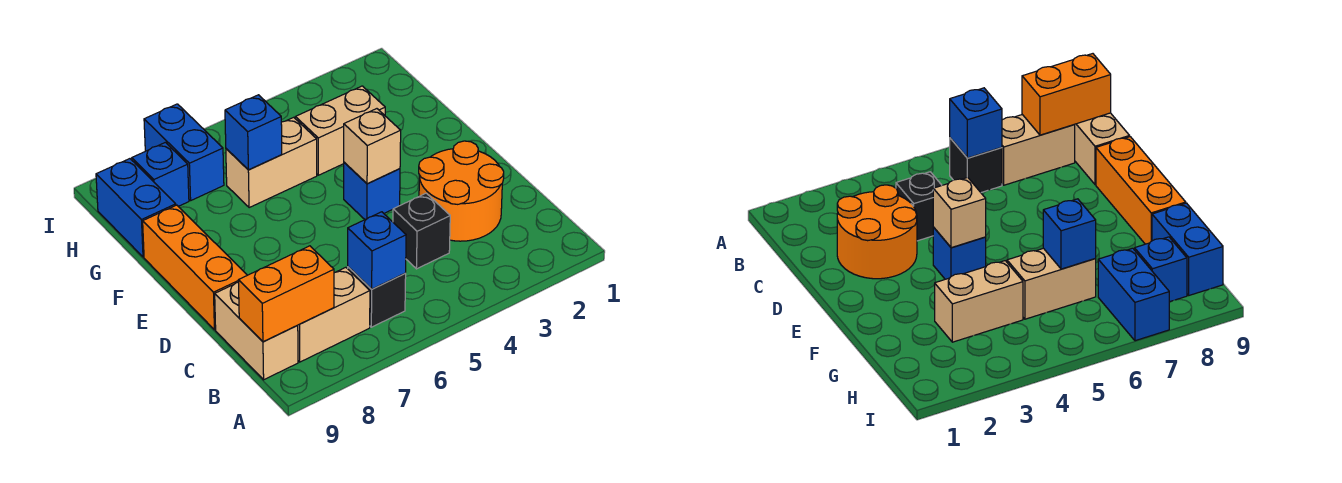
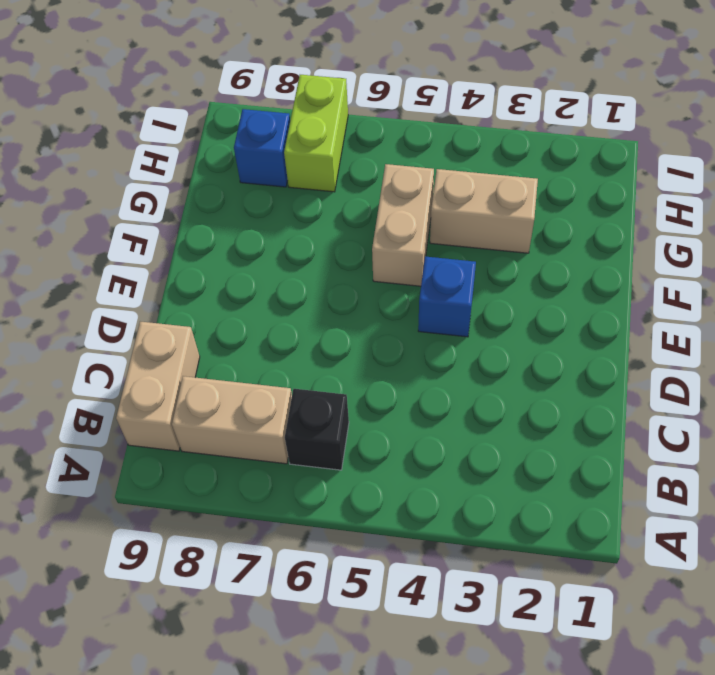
tan 1x2 brick [372,164,434,286] -> tan 1x2 brick turned to [226,117,317,208]
lime 1x2 brick [284,75,348,192] -> blue 1x2 brick [144,104,224,200]
none -> orange 2x2 round brick [419,141,504,241]
none -> black 1x1 brick [393,193,450,269]
none -> orange 1x3 brick [143,205,247,330]

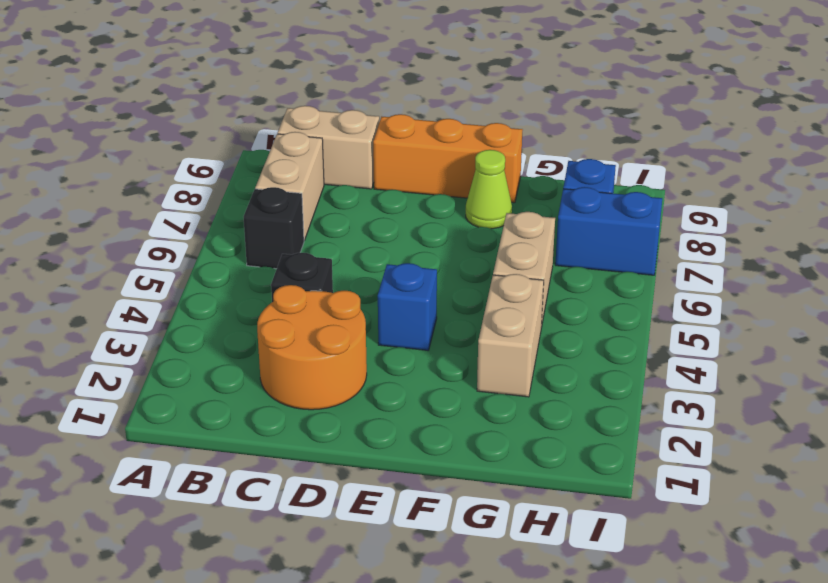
lime 1x1 cone [466,150,512,229] -> none
none -> blue 1x2 brick [96,159,176,257]
none -> blue 1x1 brick [348,212,406,289]
none -> orange 1x2 brick [238,246,334,342]

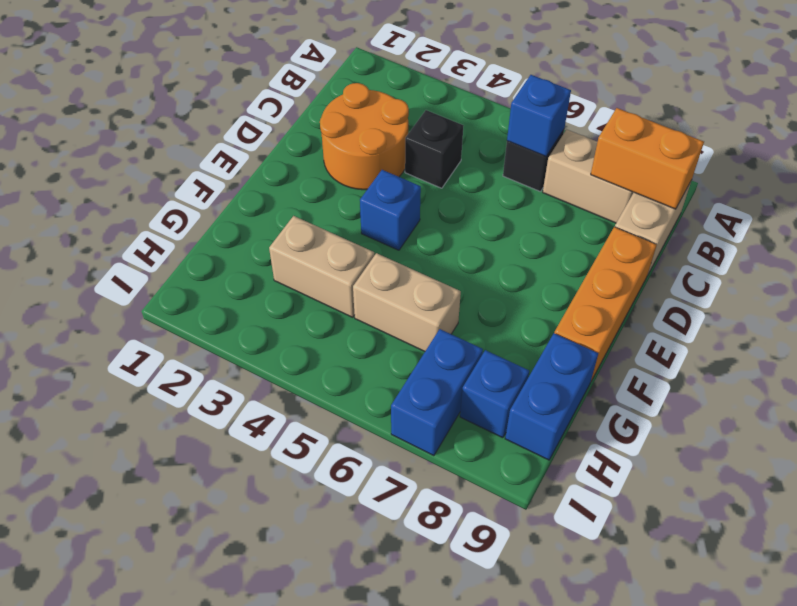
none -> tan 1x1 brick [344,109,401,184]
none -> blue 1x1 brick [225,95,282,170]

